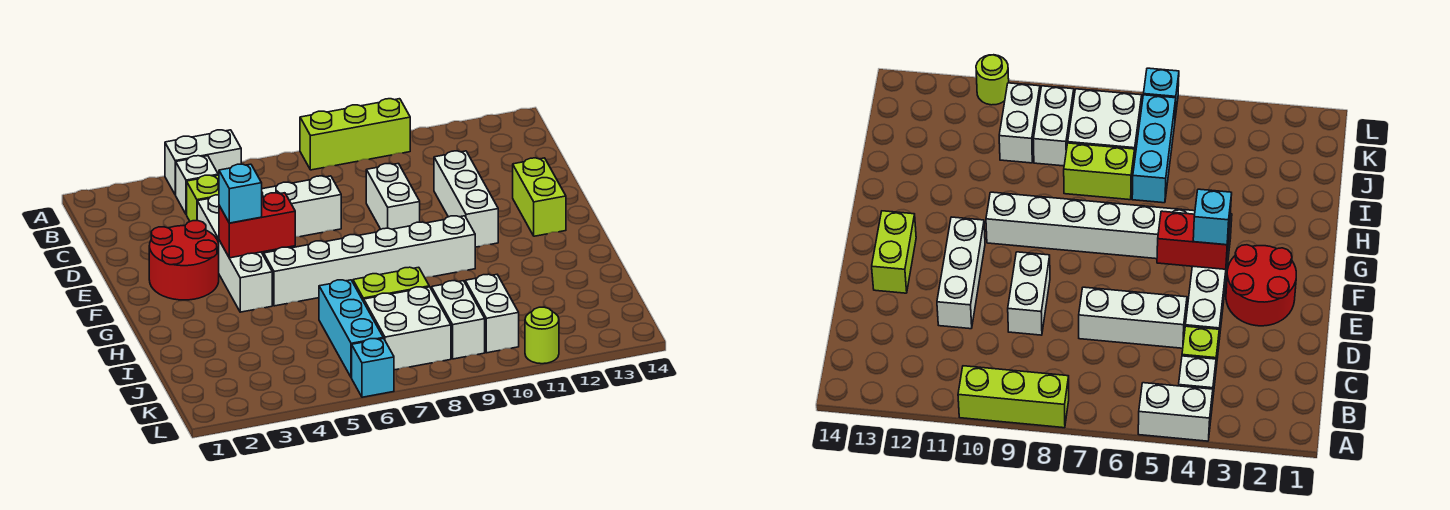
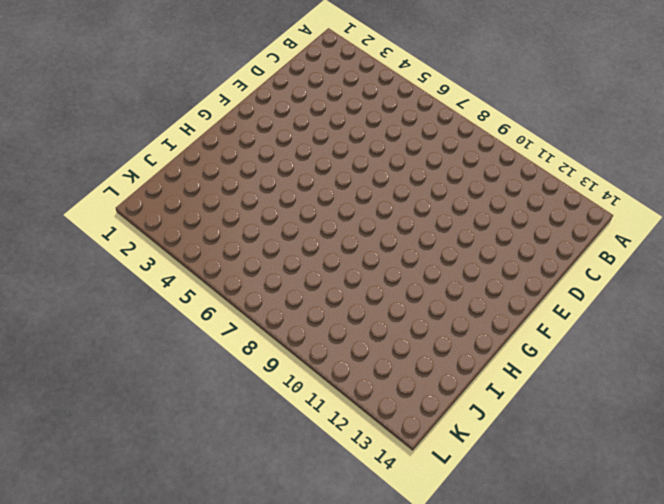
none -> white 1x2 brick [165,130,241,195]
none -> lime 1x3 brick [300,99,410,170]
none -> white 1x1 brick [176,156,218,215]

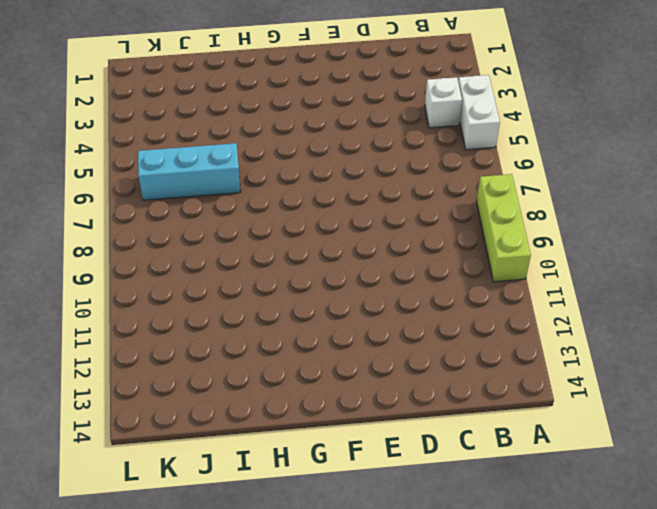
none -> lime 1x1 brick [187,175,219,221]
none -> white 1x4 brick [197,195,272,312]
none -> white 1x3 brick [262,176,341,237]

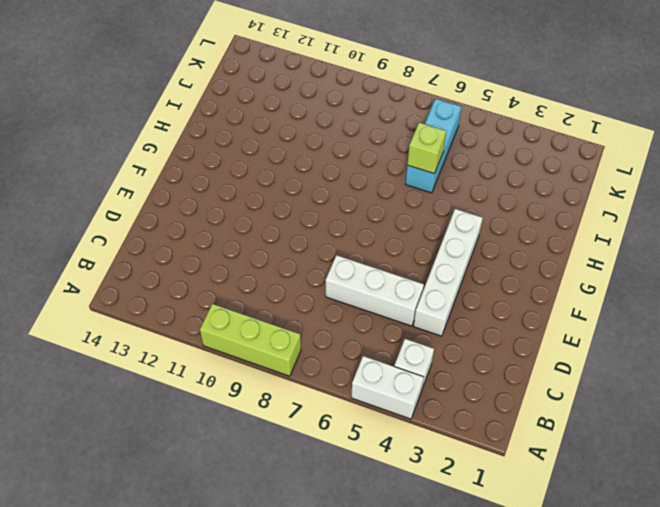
lime 1x1 brick [407,123,446,174] -> lime 1x1 brick moved to [187,175,219,221]
none -> white 1x2 brick [366,164,420,229]
none -> white 1x3 brick [434,151,498,247]
none -> red 2x2 round brick [149,221,219,300]

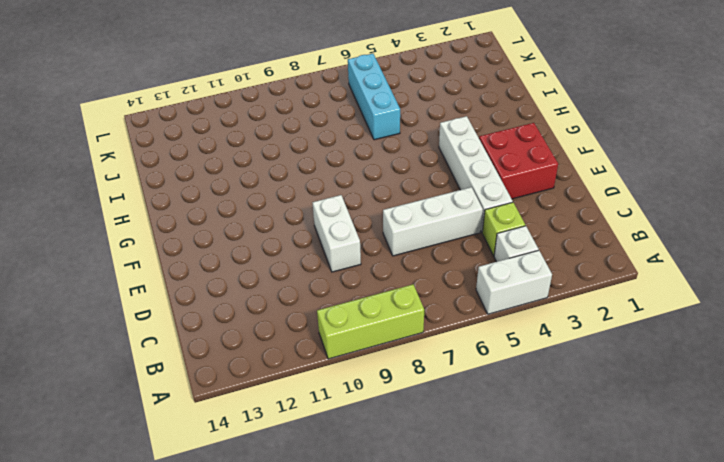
red 2x2 brick [479,123,558,199] -> red 2x2 round brick [149,221,219,300]
none -> white 1x3 brick [434,151,498,247]
none -> lime 1x2 brick [513,158,566,236]
none -> white 1x6 brick [264,216,475,306]

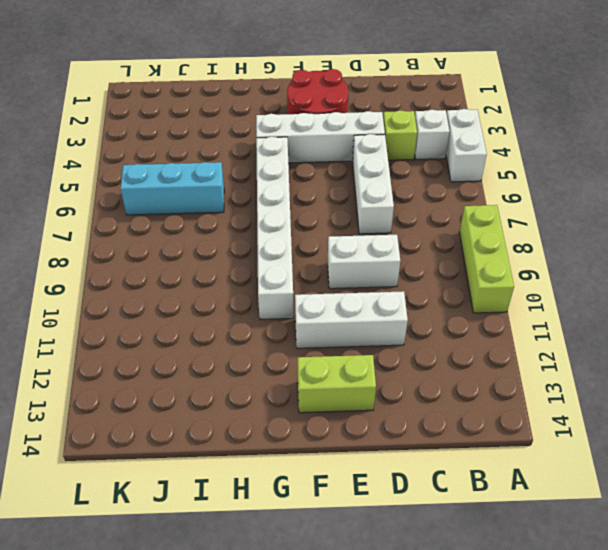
none -> lime 1x2 brick [353,267,429,301]
none -> white 2x2 brick [364,287,451,370]
none -> white 1x2 brick [431,281,485,359]

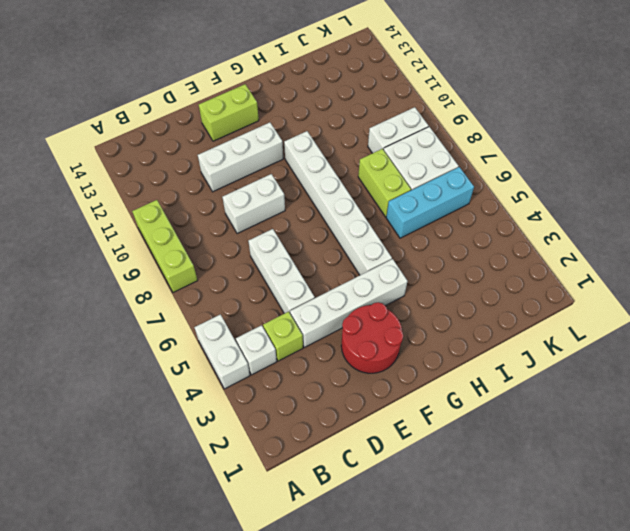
none -> white 1x2 brick [465,274,519,353]
none -> cyan 1x1 brick [352,338,394,397]
none -> lime 1x1 round brick [525,307,559,364]

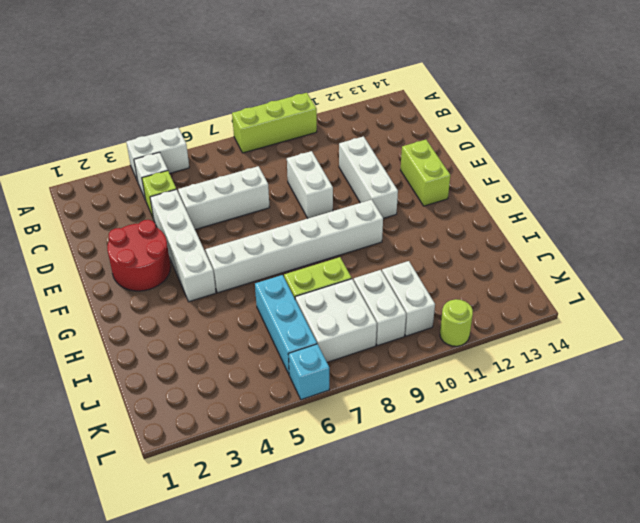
none -> red 1x2 brick [219,193,295,258]
none -> cyan 1x1 brick [219,164,262,223]

